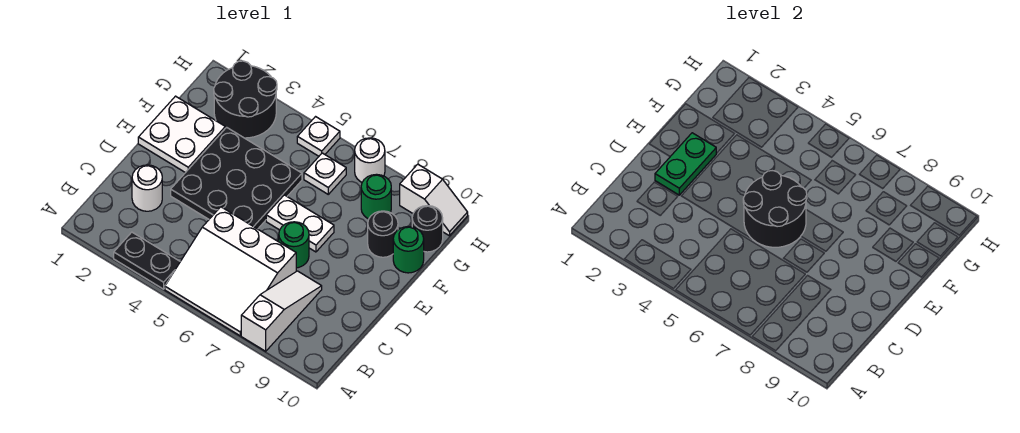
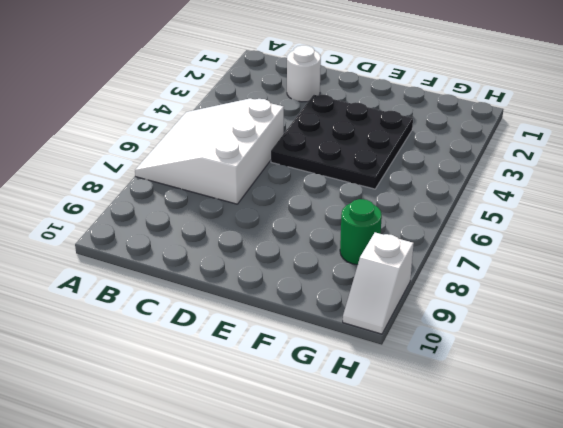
none -> black 1x2 plate [114,232,180,289]
none -> white 1x3 slope [241,271,322,351]
none -> green 1x1 round brick [279,222,309,268]

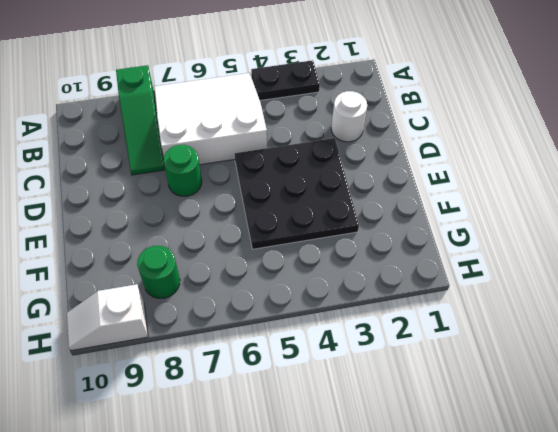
green 1x3 slope [116,65,165,175] -> white 1x3 slope [241,271,322,351]
none -> white 2x2 plate [138,96,225,173]
none -> white 1x2 plate [266,195,334,252]
none -> black 1x1 round brick [368,211,398,257]

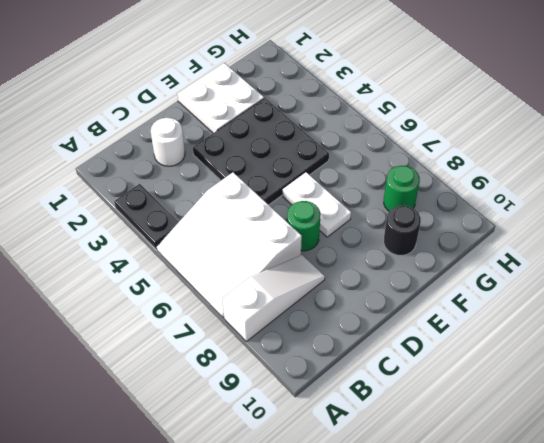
none -> green 1x1 round brick [393,227,424,273]
none -> black 2x2 round brick [214,61,277,138]
none -> white 1x1 plate [304,153,346,194]

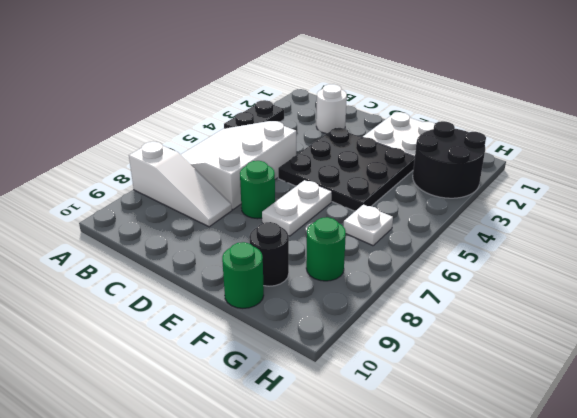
none -> black 1x1 round brick [412,206,443,252]
none -> white 1x1 plate [297,117,340,156]
none -> white 1x1 round brick [355,138,385,182]

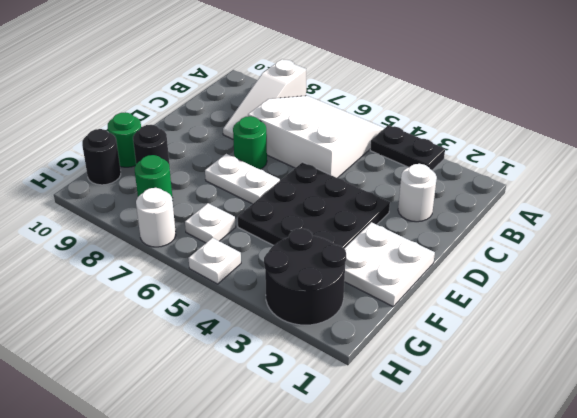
none -> white 1x2 slope [400,164,468,236]
none -> green 1x2 plate [655,133,716,195]
none -> black 2x2 round brick [743,171,807,247]

